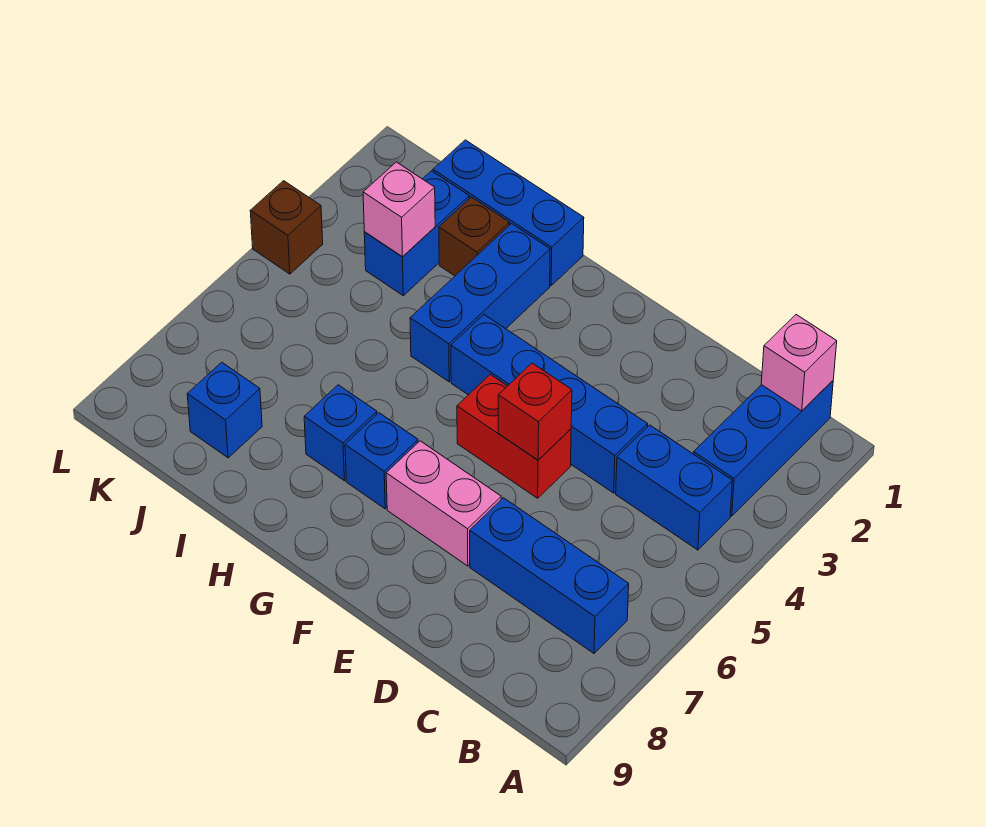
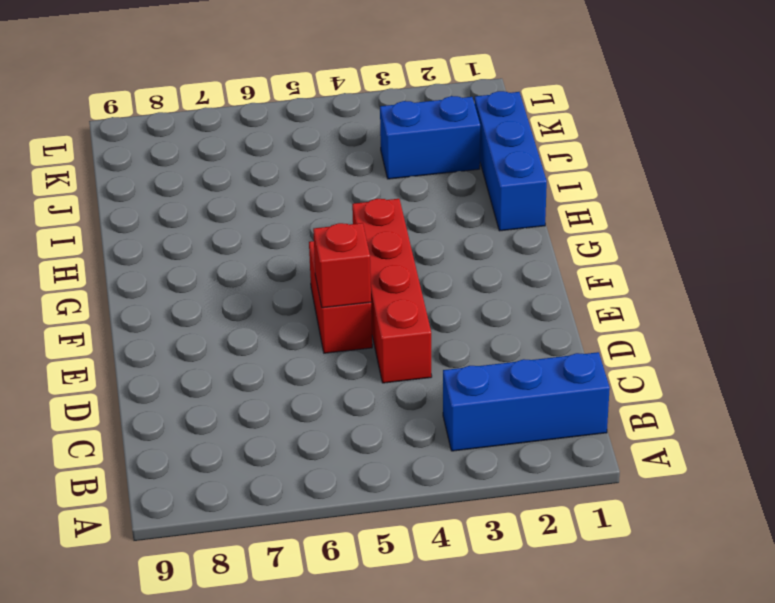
red 1x4 brick [352,199,432,383] -> blue 1x4 brick [451,314,648,493]
none -> blue 1x2 brick [616,425,732,550]
none -> blue 1x3 brick [470,498,629,653]
none -> pink 1x2 brick [386,441,501,566]

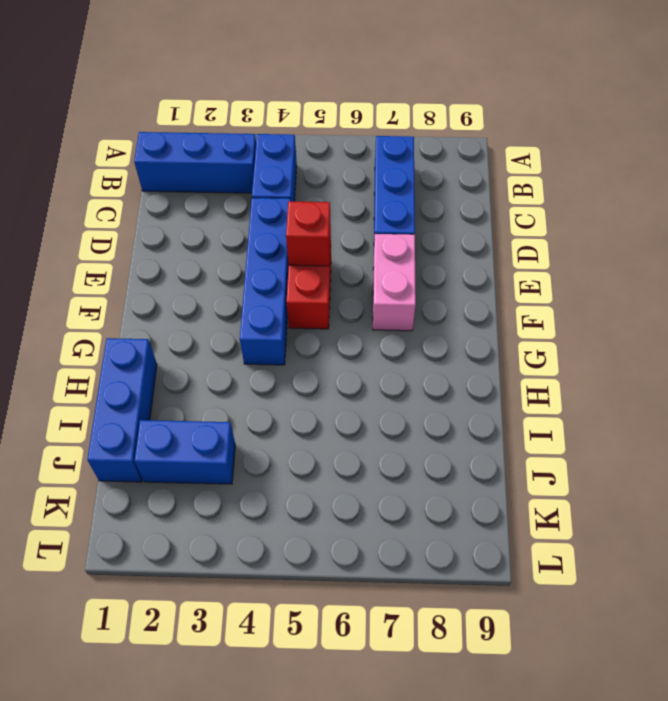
none -> blue 1x1 brick [345,413,418,509]
none -> blue 1x3 brick [410,224,550,382]
none -> blue 1x1 brick [304,385,377,481]

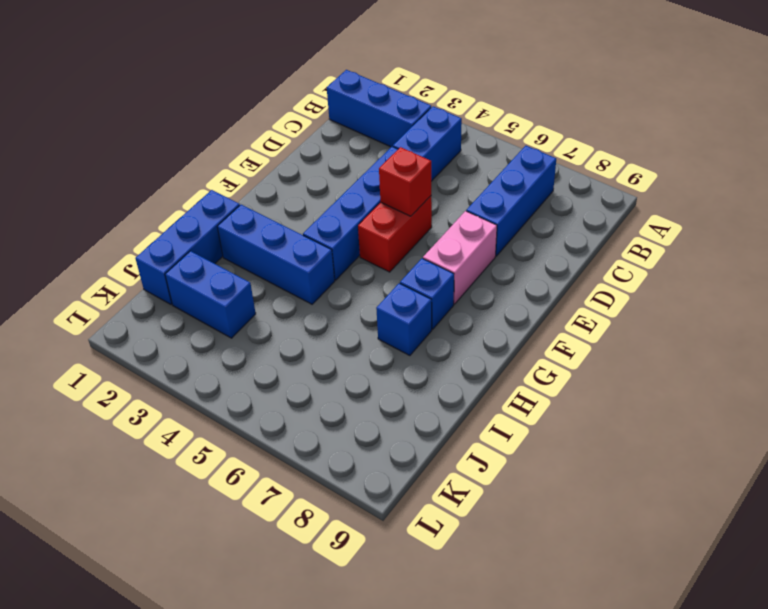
none -> brown 1x1 brick [439,197,510,276]
none -> blue 1x1 brick [187,362,262,458]
none -> brown 1x1 brick [250,181,323,274]

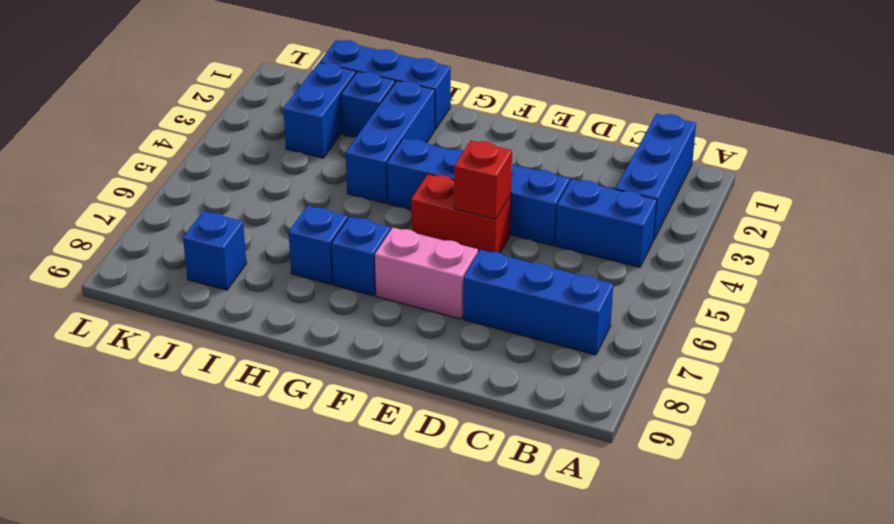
blue 1x1 brick [341,72,395,137] -> brown 1x1 brick [439,197,510,276]
none -> brown 1x1 brick [250,181,323,274]
none -> pink 1x1 brick [761,315,837,411]
none -> pink 1x1 brick [363,162,435,257]

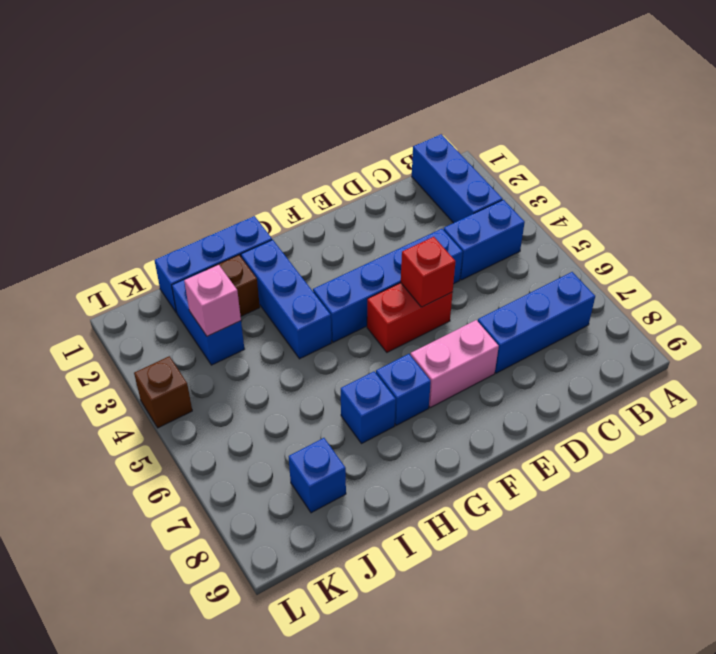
none -> pink 1x1 brick [761,315,837,411]

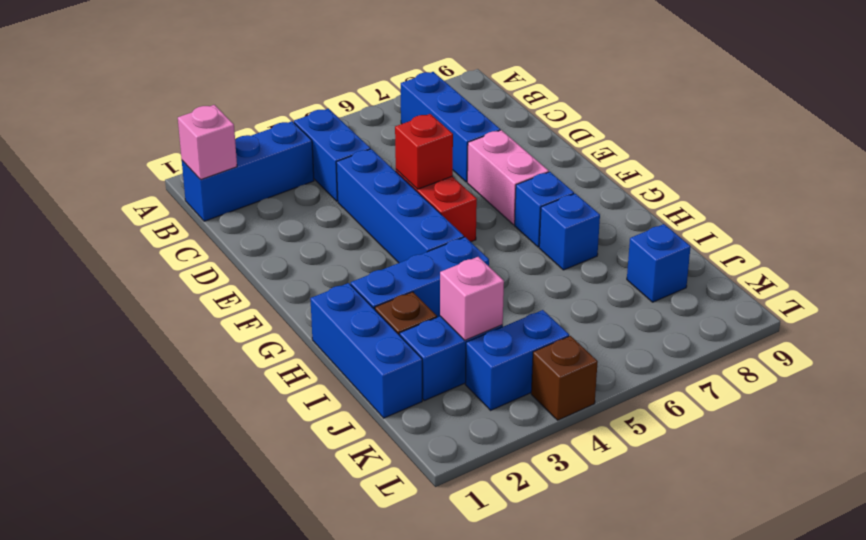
blue 1x2 brick [465,310,569,410] -> none

